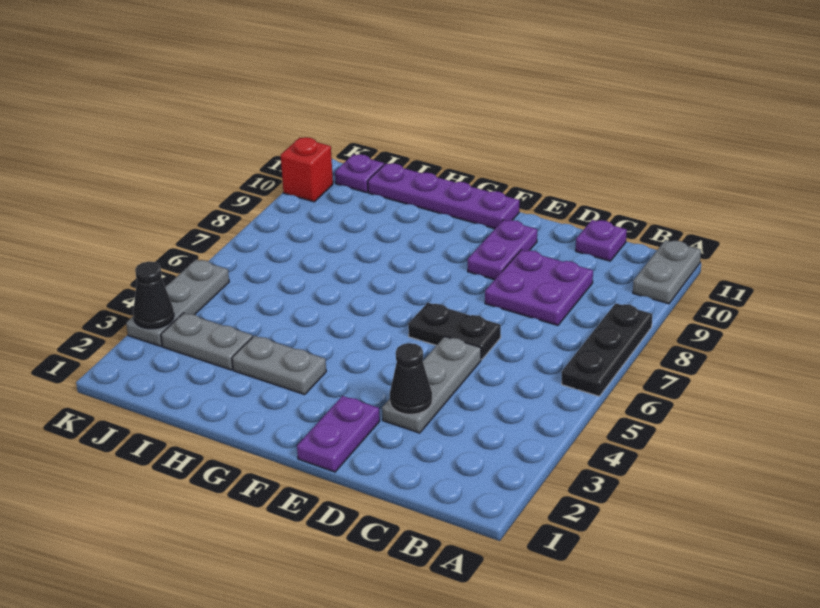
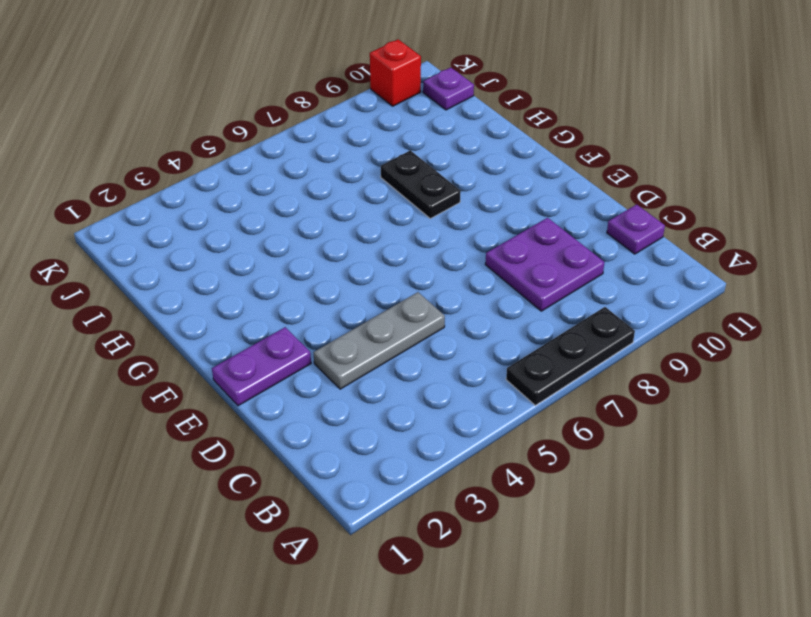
black 1x2 plate [381,150,461,219] -> black 1x2 plate moved to [408,303,501,360]
none -> grey 1x2 plate [633,240,701,304]
none -> purple 1x2 plate [468,220,537,280]
none -> purple 1x4 plate [368,163,519,229]

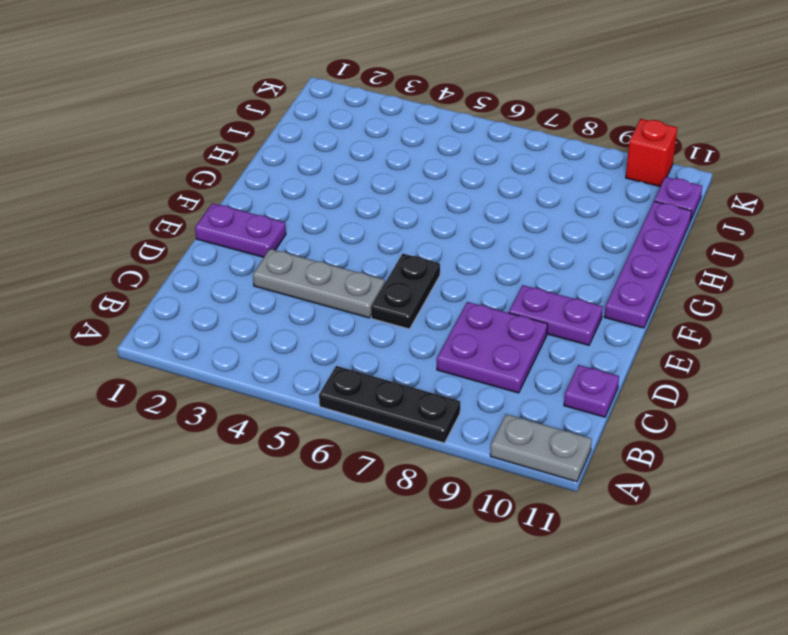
none -> grey 1x2 plate [232,336,326,395]
none -> grey 1x2 plate [161,313,253,370]
none -> grey 1x3 plate [126,259,229,346]

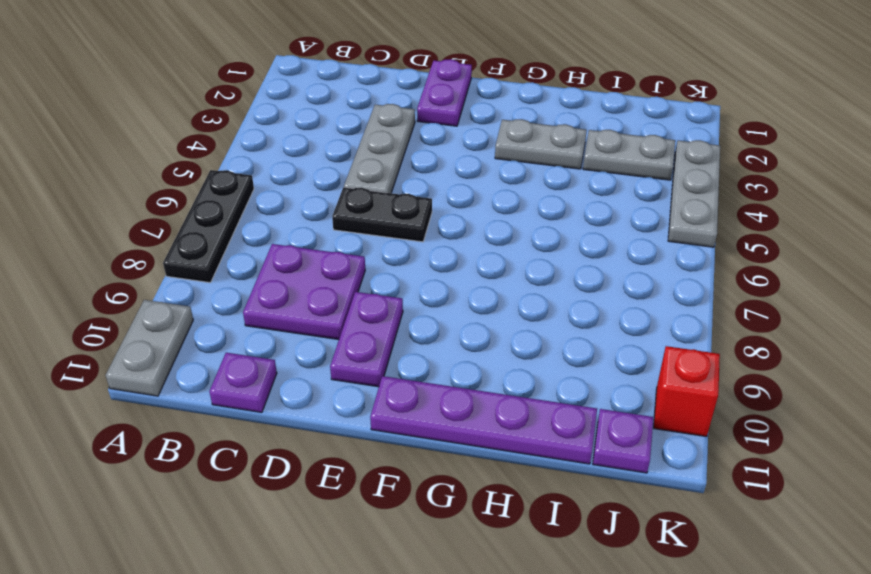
none -> black 1x1 cone [390,343,432,414]
none -> black 1x1 cone [133,262,174,329]

